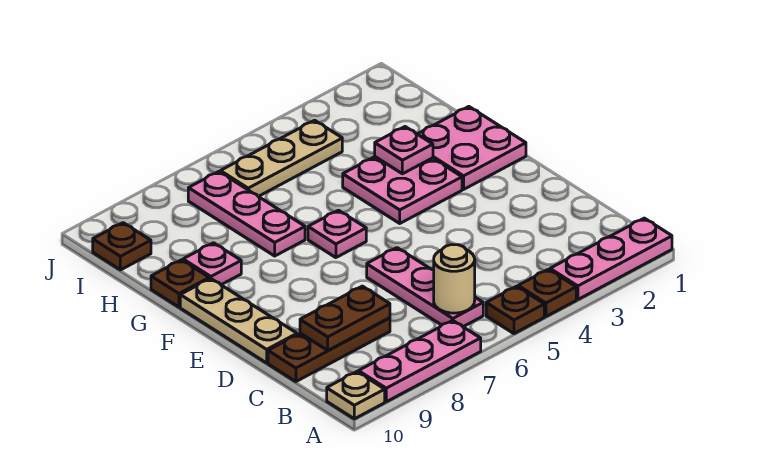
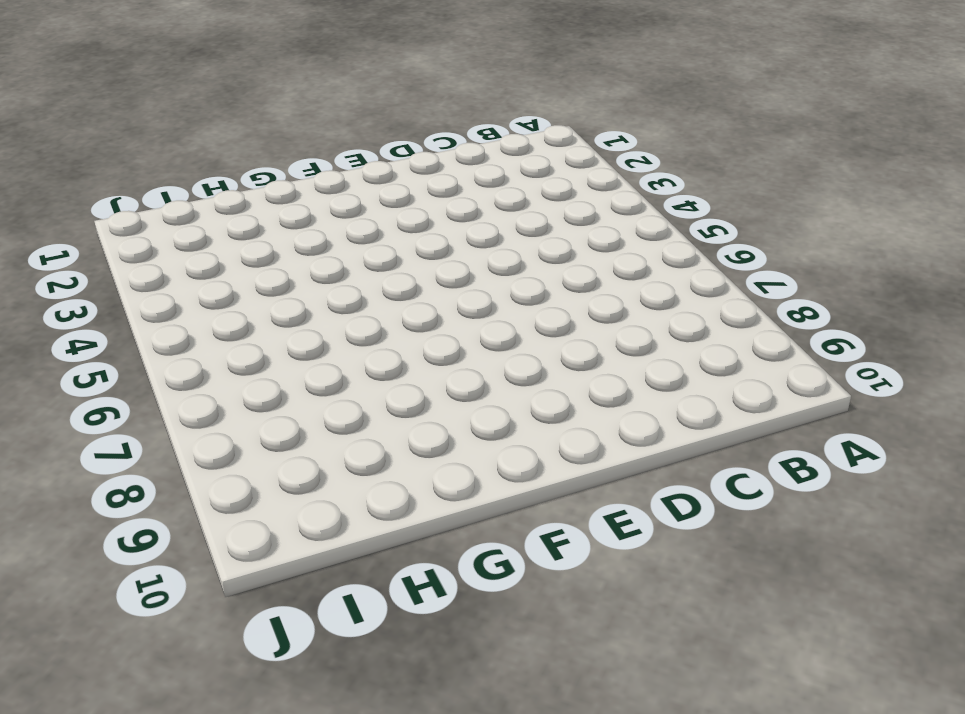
none -> pink 1x3 plate [550,218,672,300]
none -> brown 1x1 plate [518,269,576,317]
none -> brown 1x1 plate [486,286,544,334]

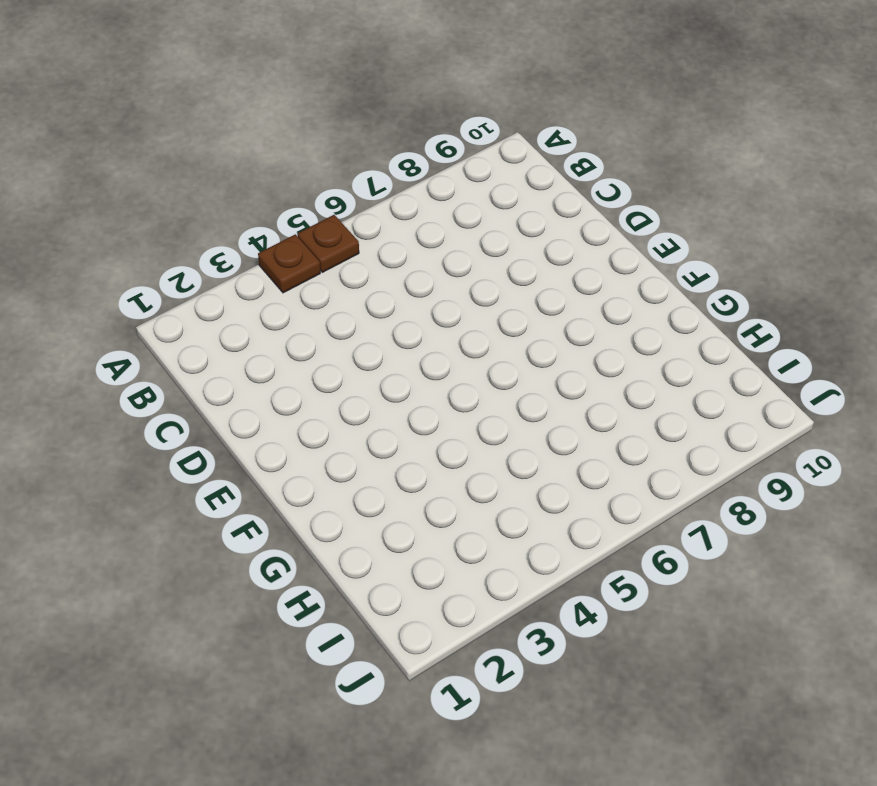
none -> pink 1x3 plate [550,218,672,300]
none -> pink 1x3 plate [358,320,481,402]
none -> tan 1x1 plate [327,372,385,419]

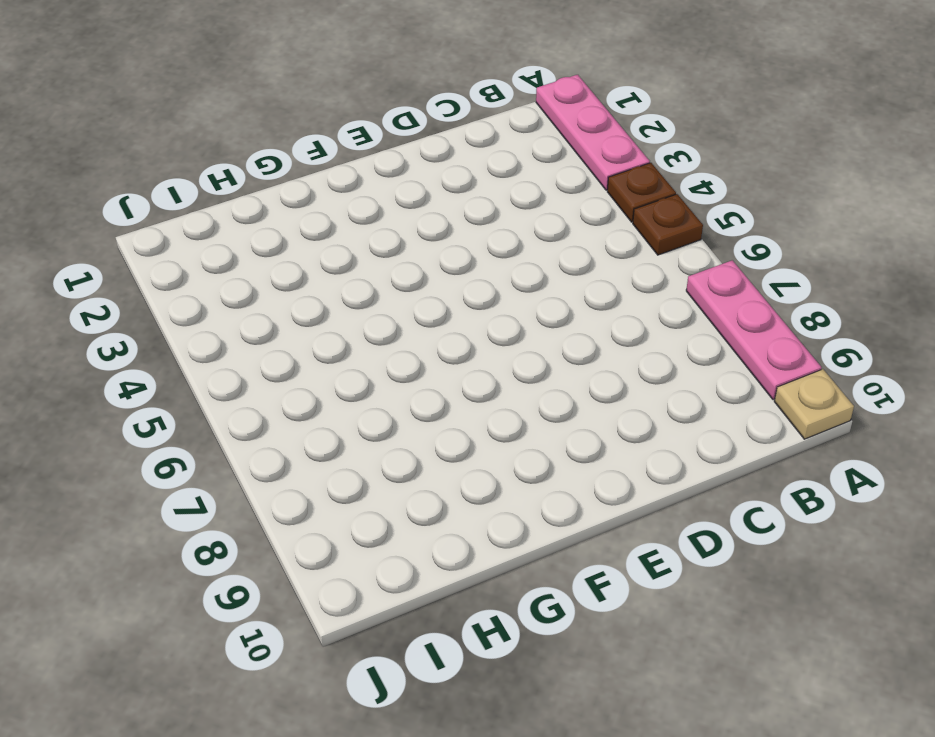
none -> pink 1x3 plate [367,248,483,327]
none -> brown 1x3 plate [268,318,390,382]
none -> tan 1x3 plate [180,279,297,363]

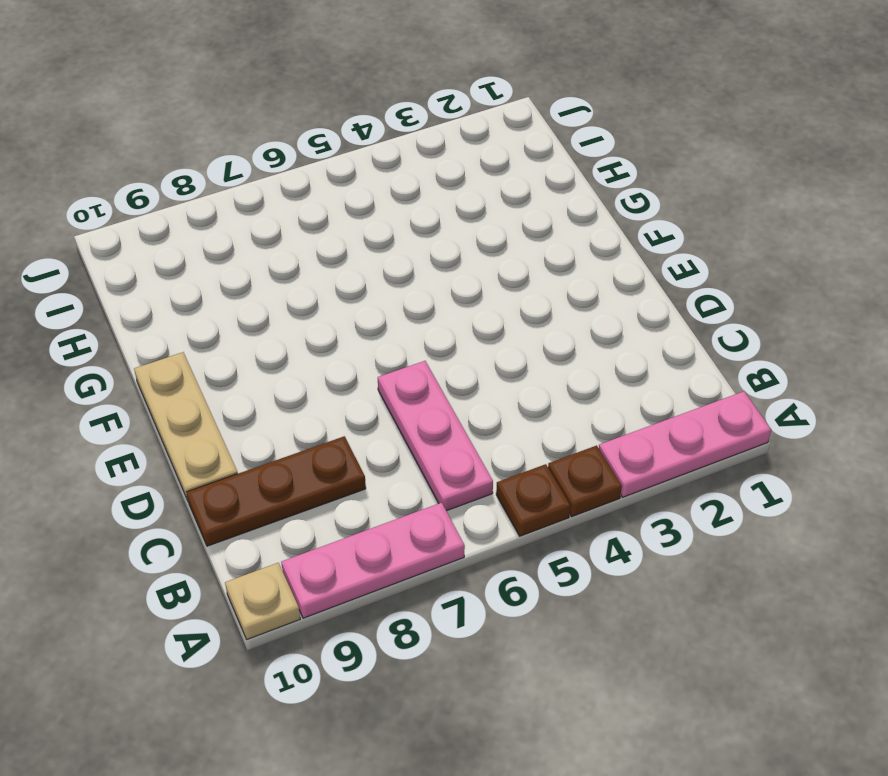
none -> pink 2x2 plate [418,107,526,189]
none -> pink 2x2 plate [343,157,462,223]
none -> pink 1x1 plate [308,210,366,258]

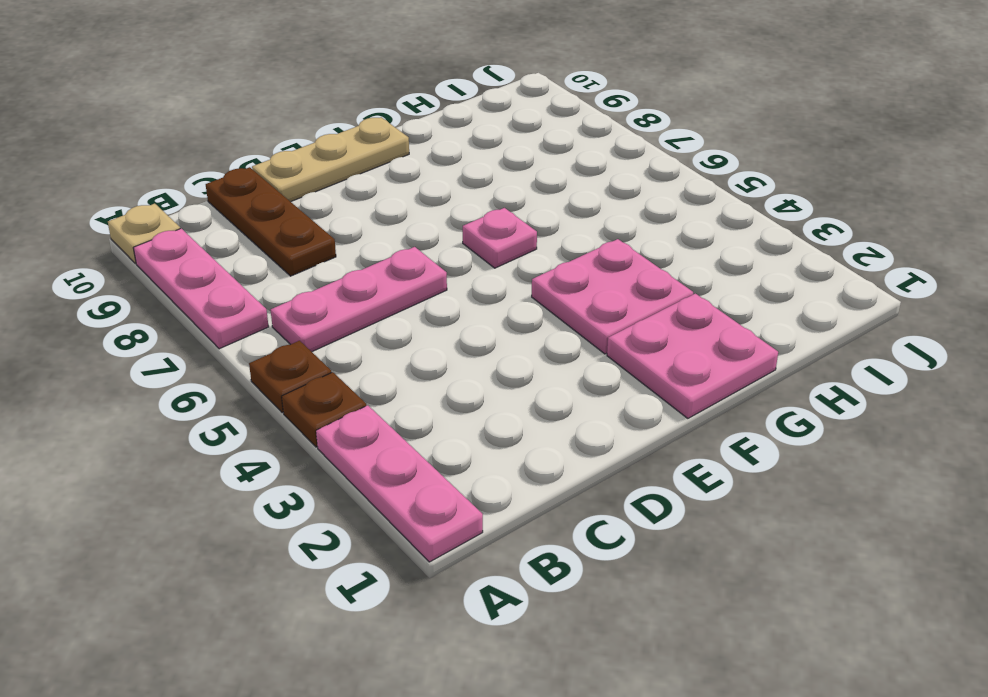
none -> pink 1x3 plate [188,172,305,256]
none -> pink 1x1 plate [183,243,241,285]
none -> brown 1x1 plate [151,260,209,307]

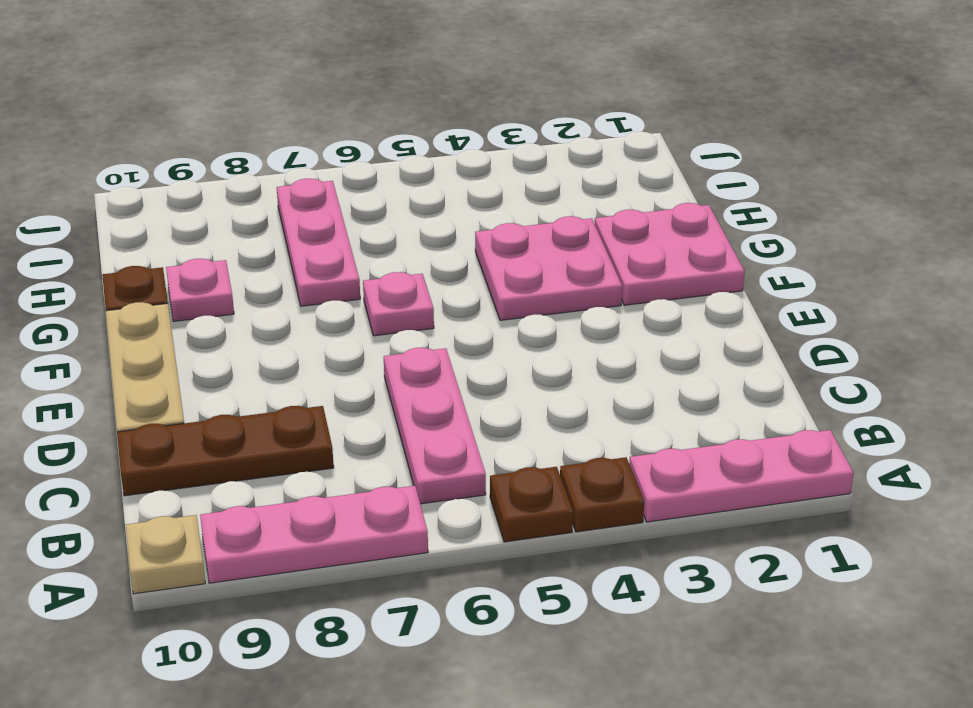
none -> tan 1x3 plate [220,120,342,196]
none -> brown 1x1 plate [93,223,151,270]
none -> tan 1x1 round brick [434,245,475,313]

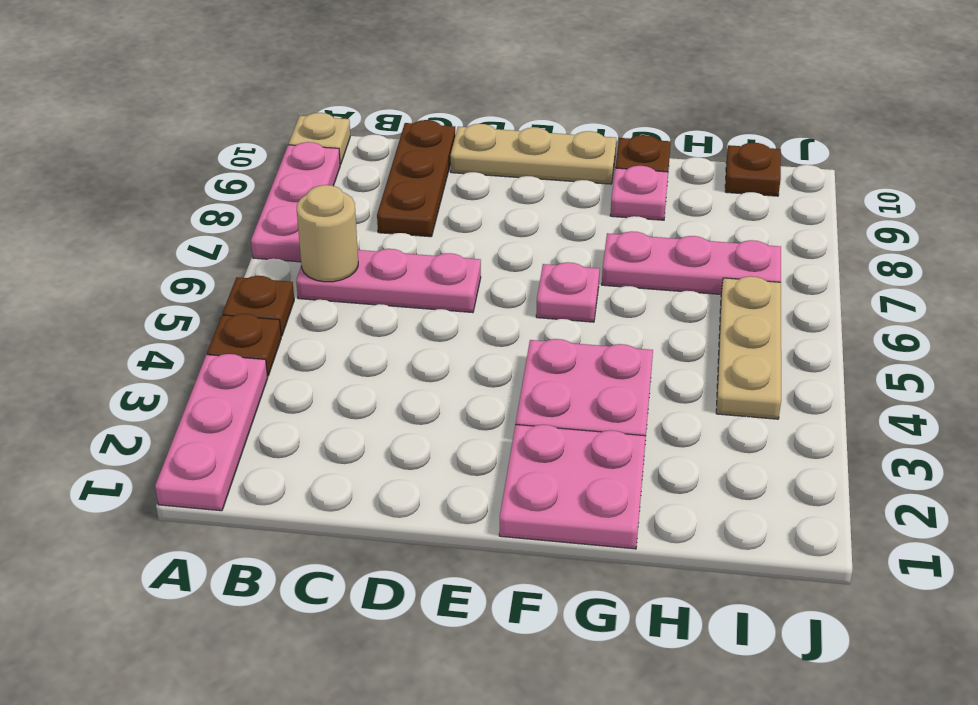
none -> brown 1x2 plate [300,286,390,350]
none -> pink 1x1 plate [375,127,433,174]

